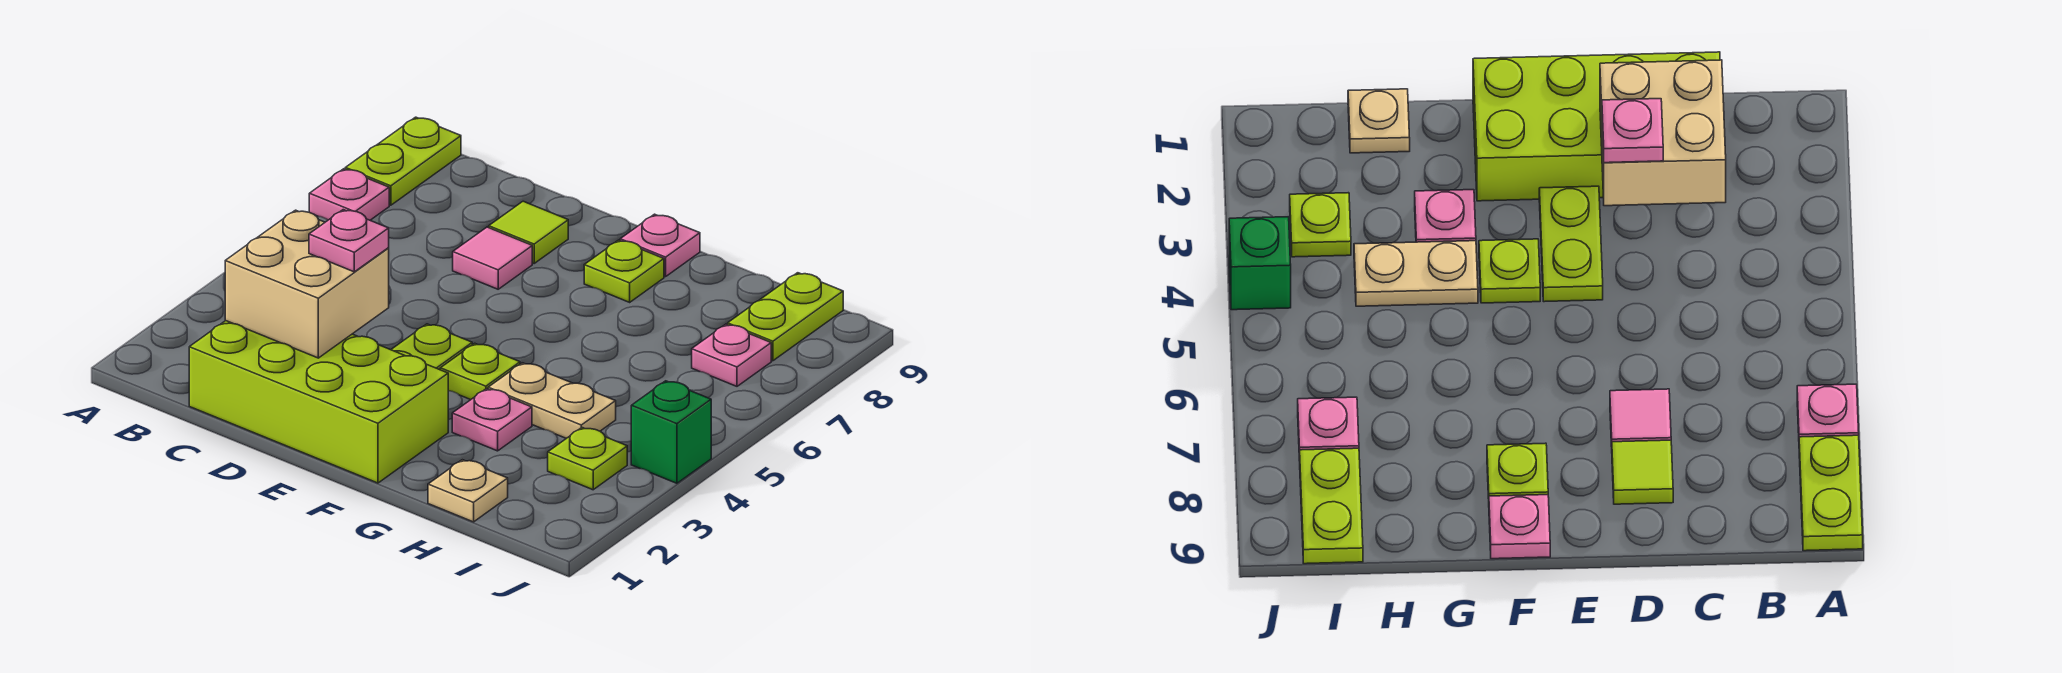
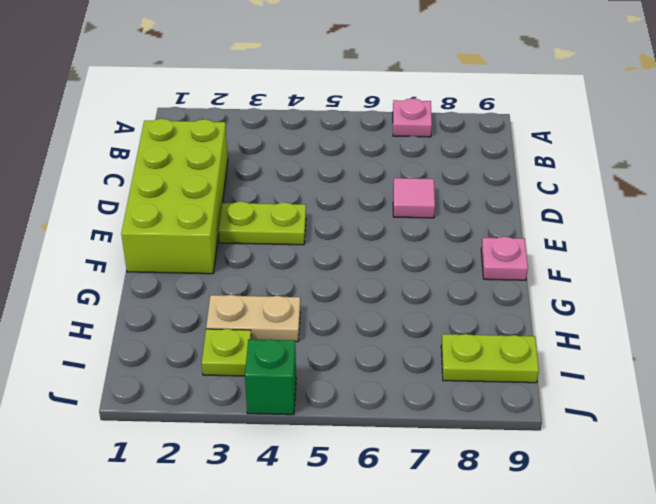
tan 1x2 plate [206,295,300,342] -> tan 1x2 plate turned to [488,363,616,438]
none -> lime 1x2 plate [345,117,461,205]
none -> lime 1x1 tile [489,201,568,263]
none -> lime 1x1 plate [440,343,520,400]

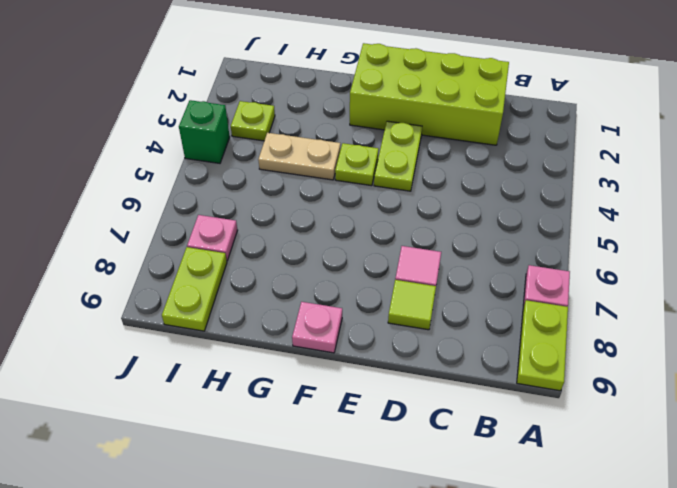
none -> lime 1x1 plate [584,240,664,302]
none -> pink 1x1 plate [452,389,532,451]
none -> tan 1x1 plate [428,460,508,522]

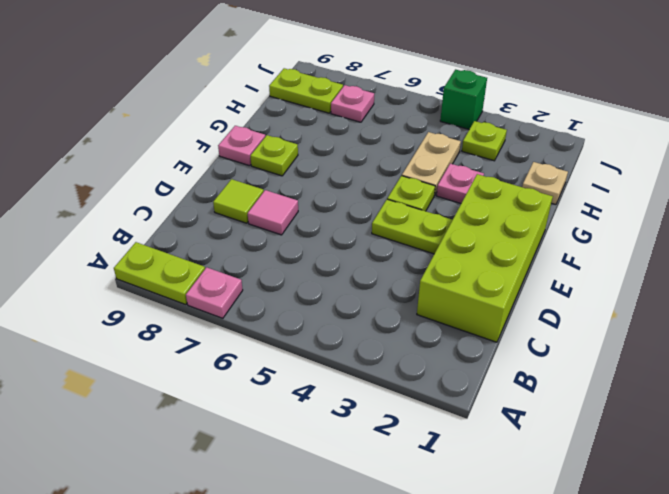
none -> tan 2x2 brick [225,210,389,358]
none -> pink 1x1 plate [309,210,389,272]

